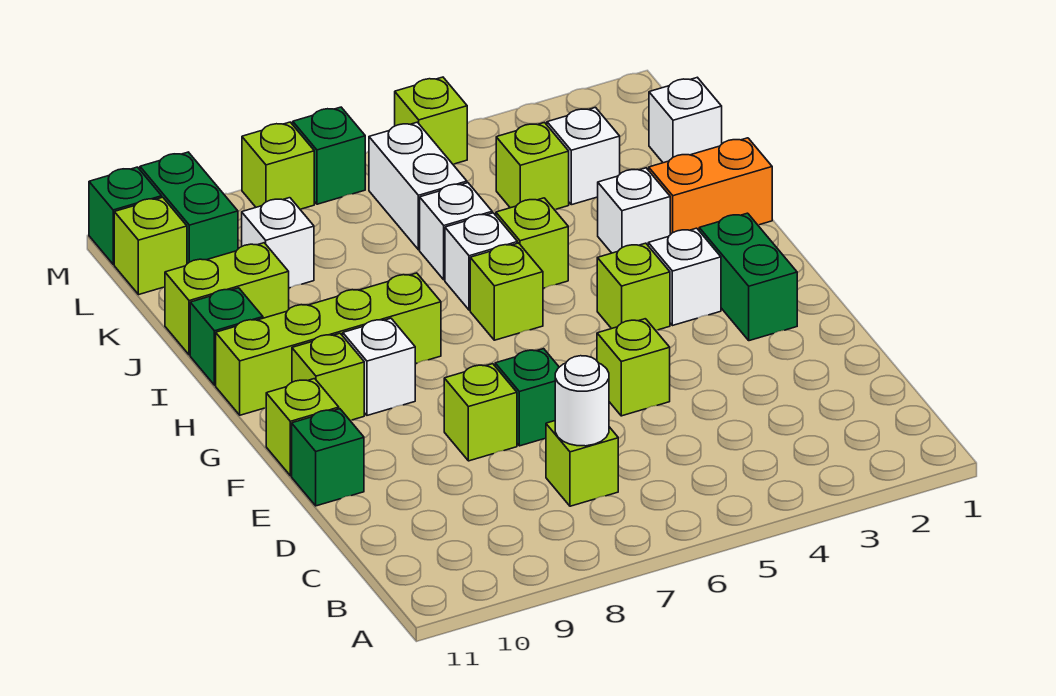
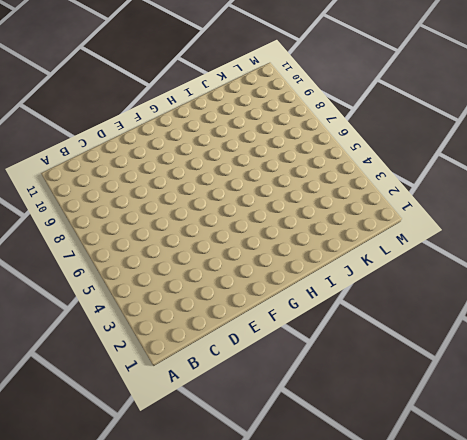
none -> lime 1x1 brick [546,421,618,506]
none -> lime 1x1 brick [597,319,670,416]
none -> green 1x1 brick [495,349,559,446]
none -> lime 1x1 brick [444,364,517,461]

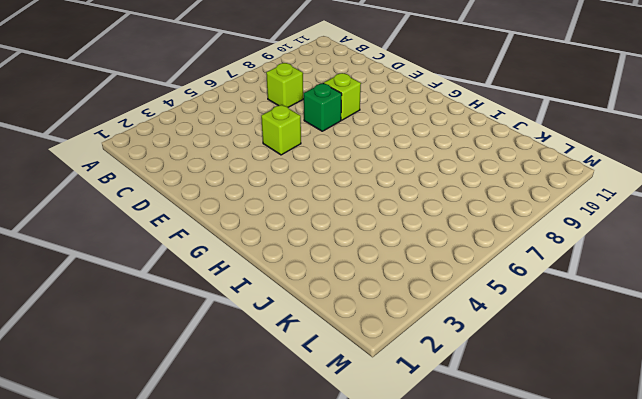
none -> green 1x1 brick [292,409,364,506]
none -> green 1x2 brick [699,213,797,341]
none -> lime 1x1 brick [266,379,339,476]
none -> white 1x1 brick [648,228,721,326]

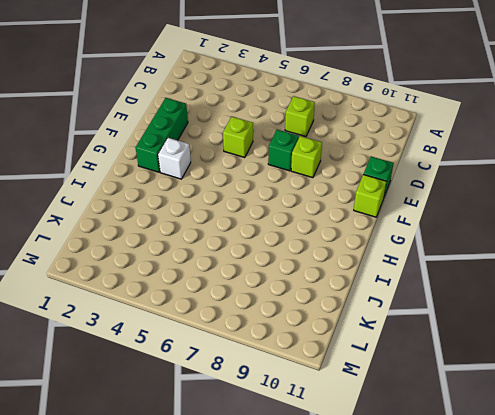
green 1x3 brick [136,98,188,172] -> green 1x2 brick [699,213,797,341]
none -> lime 1x1 brick [597,243,670,330]
none -> white 1x1 brick [343,318,415,415]
none -> lime 1x1 brick [292,333,364,420]
none -> lime 1x1 brick [470,243,543,340]

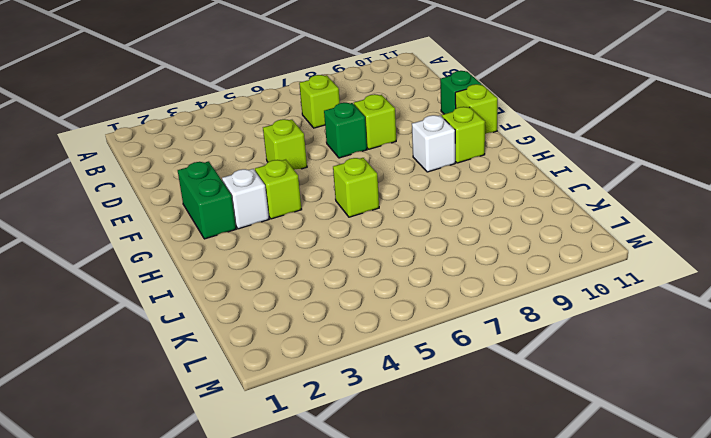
none -> lime 1x4 brick [216,273,441,415]
none -> orange 1x2 brick [649,138,772,235]
none -> white 1x1 brick [598,168,670,253]
none -> lime 1x1 brick [496,198,568,288]

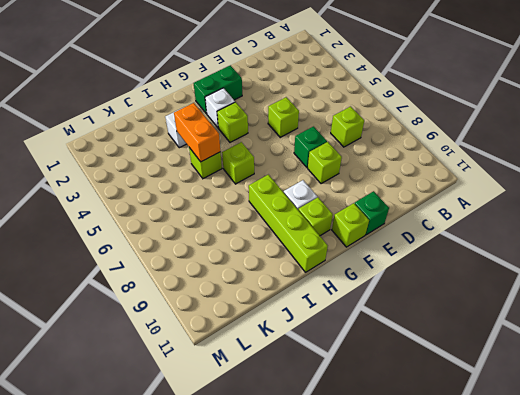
orange 1x2 brick [174,103,220,162] -> orange 1x2 brick moved to [649,138,772,235]
none -> white 1x1 brick [445,213,518,310]
none -> green 1x1 brick [190,288,263,385]
none -> white 1x1 brick [420,183,492,280]
none -> lime 1x2 brick [165,243,289,355]

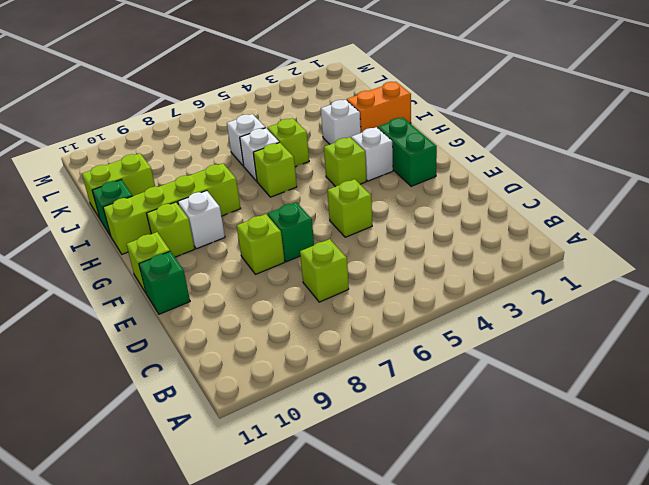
none -> white 1x1 brick [649,77,722,163]
none -> white 1x1 brick [547,108,620,205]
none -> lime 1x1 brick [496,123,569,210]
none -> white 1x2 brick [369,122,467,250]

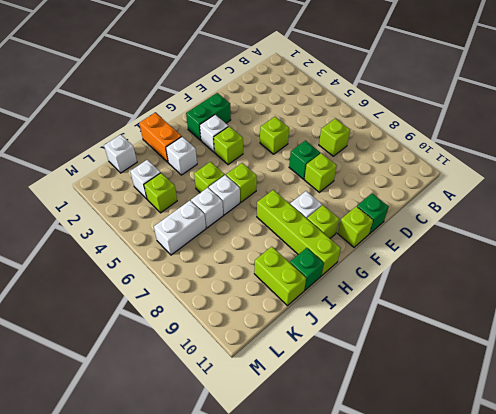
none -> white 1x1 brick [242,198,314,288]
none -> green 1x2 brick [140,152,238,264]
none -> lime 1x1 brick [114,197,187,295]
none -> lime 1x1 brick [395,77,467,164]

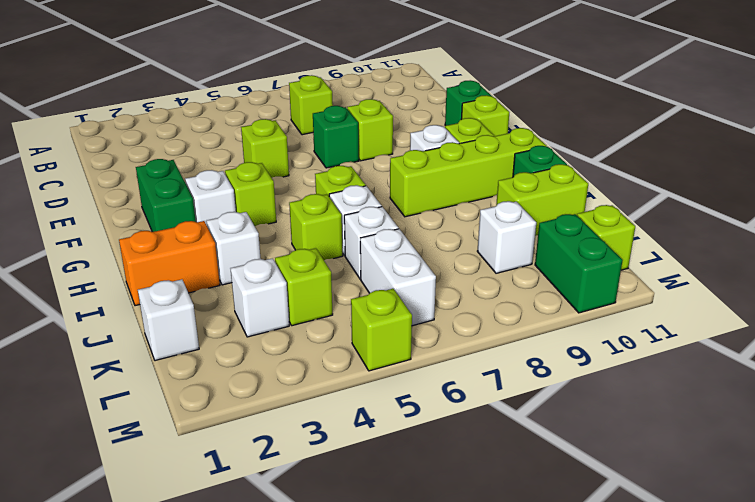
none -> green 1x1 brick [293,107,365,204]
none -> lime 1x1 brick [242,122,314,209]
none -> green 1x1 brick [89,167,162,264]
none -> white 1x1 round brick [555,356,609,446]

